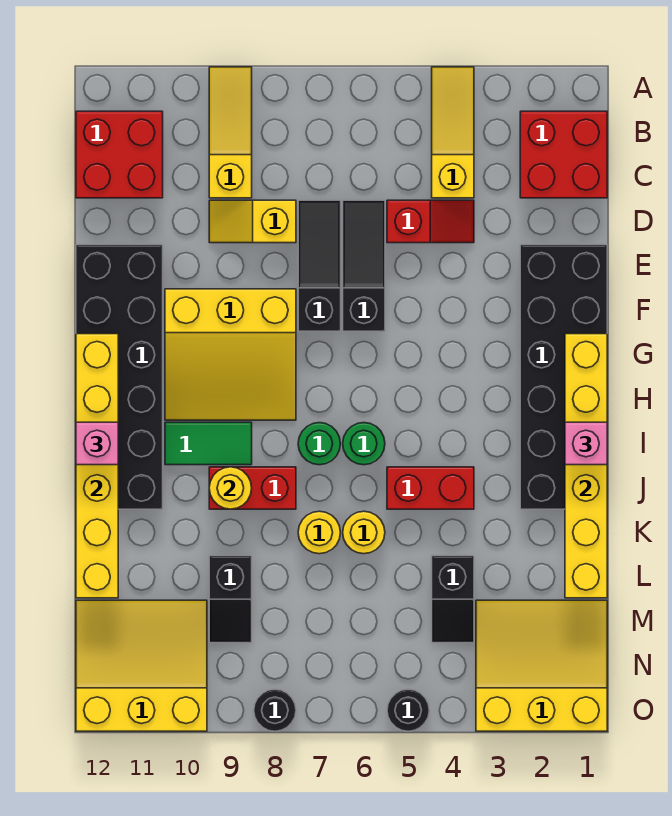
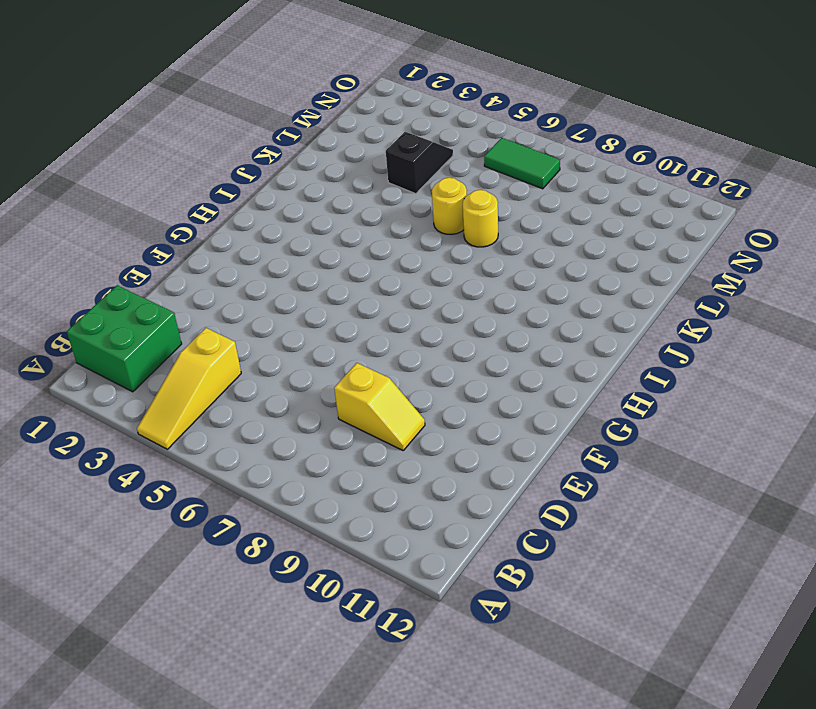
green 2x2 brick [67,285,182,392] -> red 2x2 brick [520,111,607,198]
green 1x2 tile [484,138,560,189] -> green 1x2 tile moved to [165,422,252,465]
none -> yellow 1x3 slope [209,67,252,198]
none -> red 2x2 brick [76,111,163,198]
none -> red 1x2 slope [387,200,474,243]

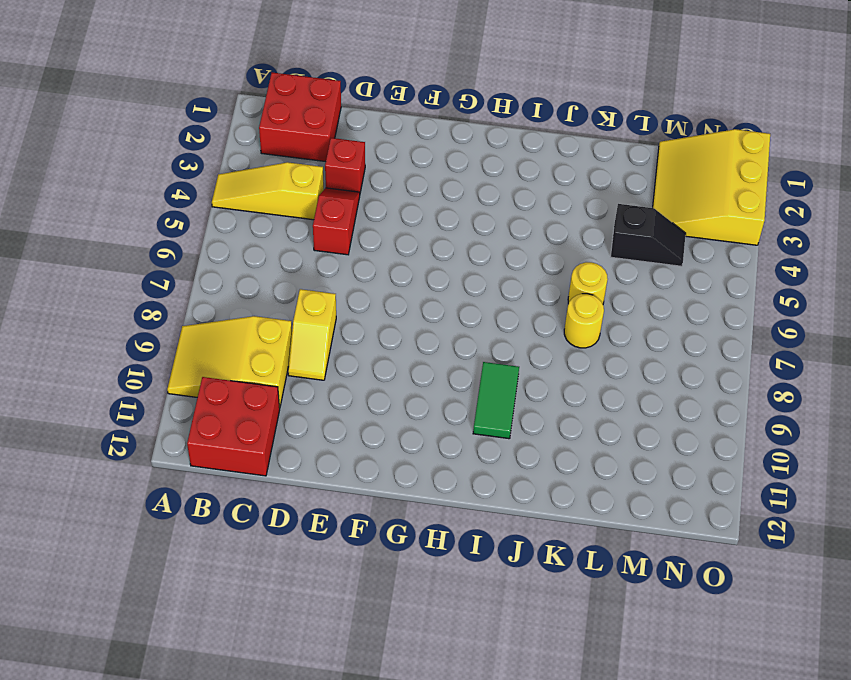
yellow 2x3 slope [167,316,292,408] -> yellow 1x3 slope [209,67,252,198]
red 1x1 brick [325,138,365,193] -> none
none -> black 1x3 slope [343,200,385,331]
none -> black 1x3 slope [298,200,341,331]
none -> black 2x6 brick [520,245,607,509]

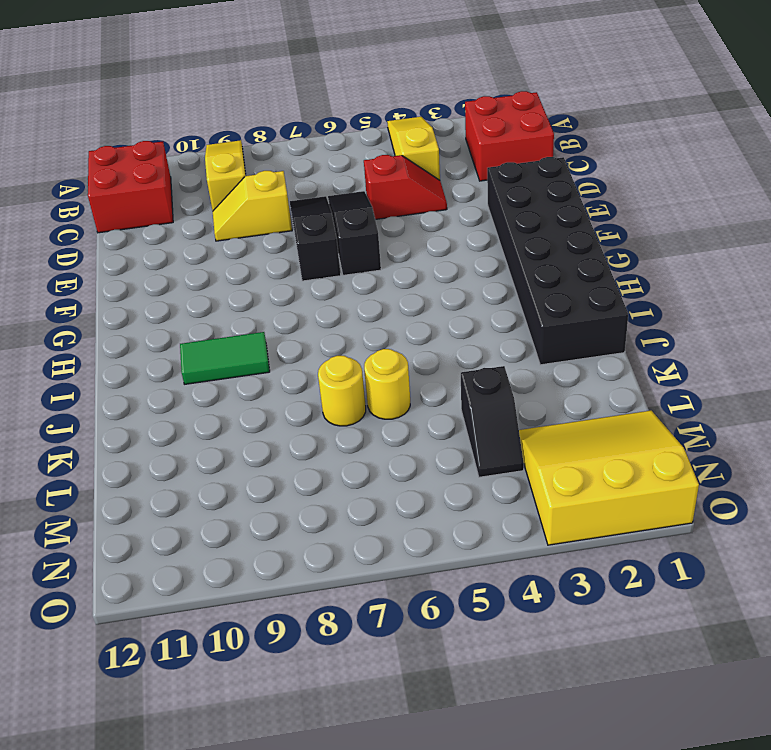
none -> black 2x6 brick [76,245,163,509]
none -> yellow 3x3 slope [165,289,296,420]
none -> green 1x1 round brick [343,423,385,465]

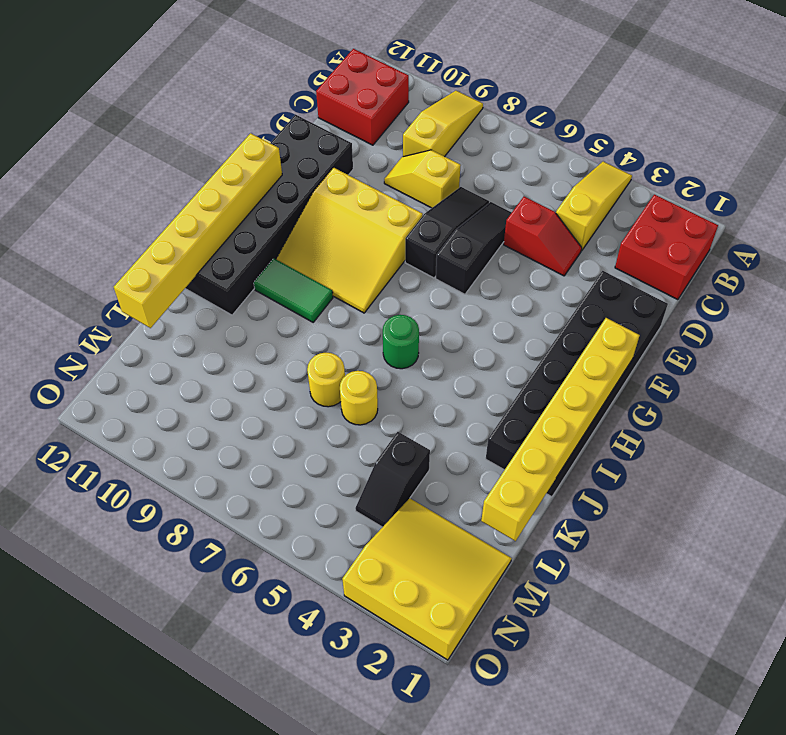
none -> green 1x1 round brick [298,423,340,465]
none -> red 1x2 brick [387,467,474,509]
none -> red 1x2 brick [209,467,296,509]

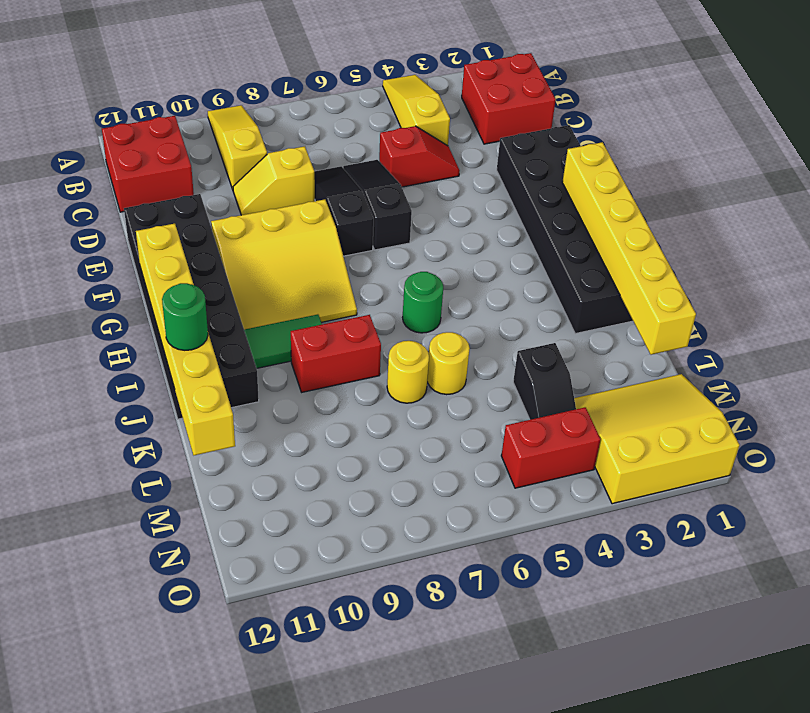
green 1x1 round brick [162,283,208,350] -> green 1x1 round brick moved to [298,423,340,465]
red 1x2 brick [501,407,601,488] -> red 1x2 brick moved to [387,467,474,509]
none -> black 1x2 slope [209,556,252,643]
none -> yellow 3x3 slope [76,600,207,731]
none -> black 1x1 round brick [387,689,429,731]

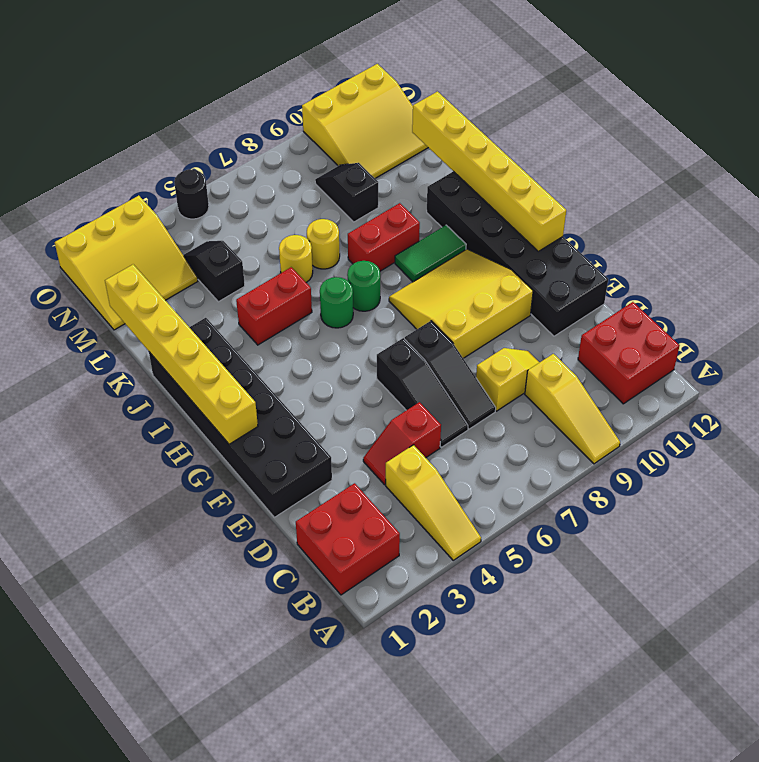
none -> black 1x1 round brick [254,689,296,731]
none -> yellow 1x1 round brick [209,467,252,509]
none -> pink 1x1 brick [565,422,607,465]

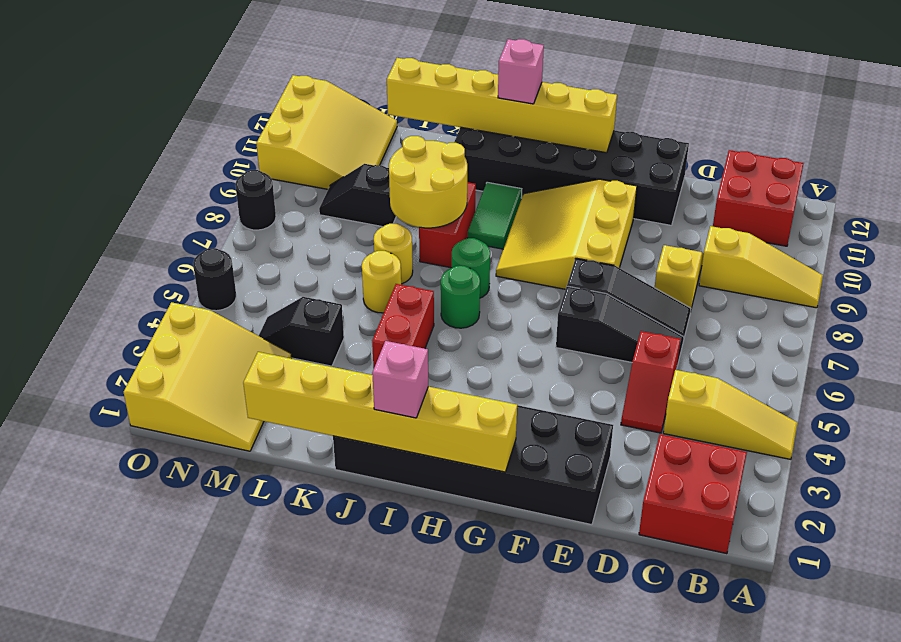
yellow 2x2 round brick [389,136,467,228] -> yellow 1x1 round brick [209,467,252,509]

